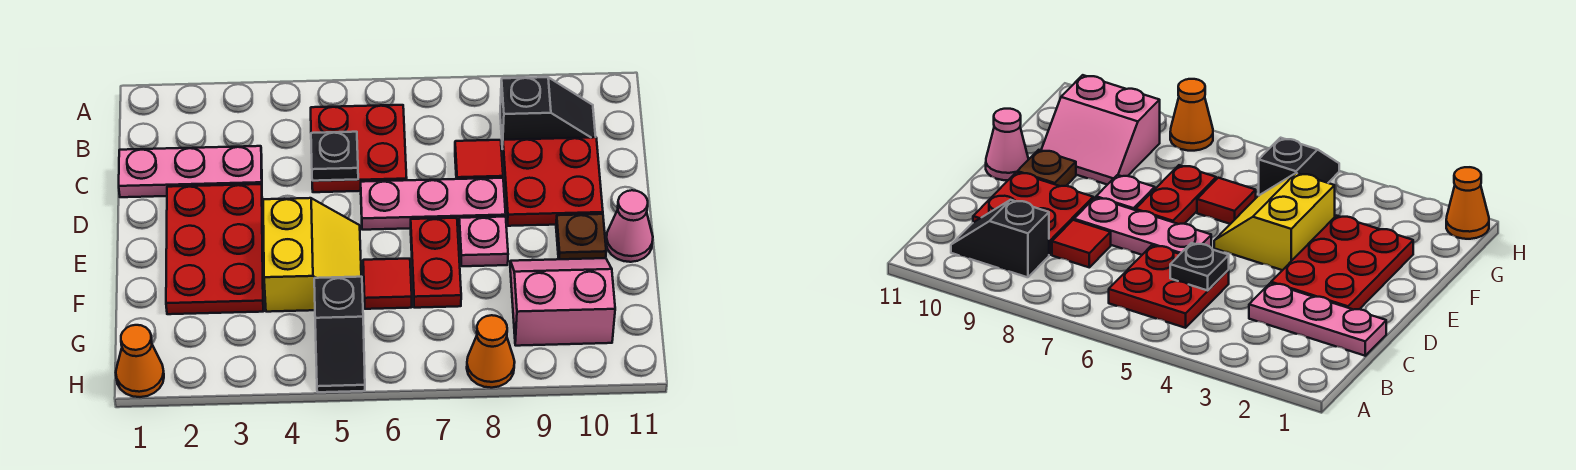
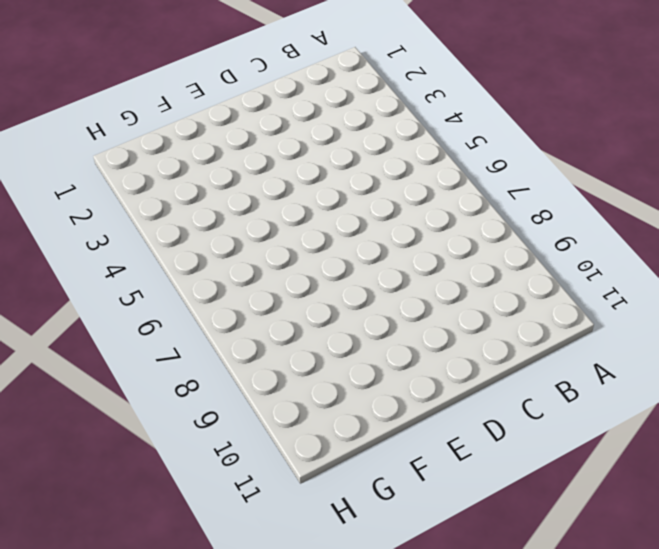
none -> red 2x2 plate [311,105,407,192]
none -> black 1x2 slope [500,77,596,148]
none -> pink 1x3 plate [119,146,262,197]

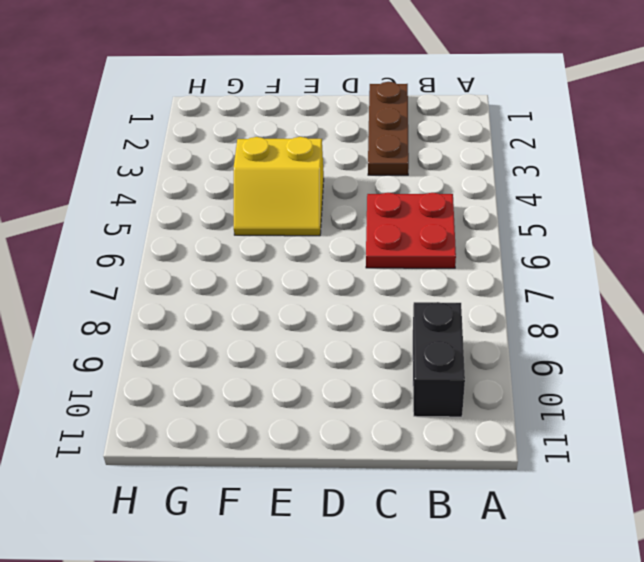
black 1x2 brick [413,302,465,417] -> black 1x2 slope [500,77,596,148]
brown 1x3 plate [368,82,409,175] -> pink 1x3 plate [119,146,262,197]
none -> red 1x1 tile [455,140,503,179]
none -> red 2x2 plate [502,137,603,226]
none -> red 2x3 plate [166,184,264,314]

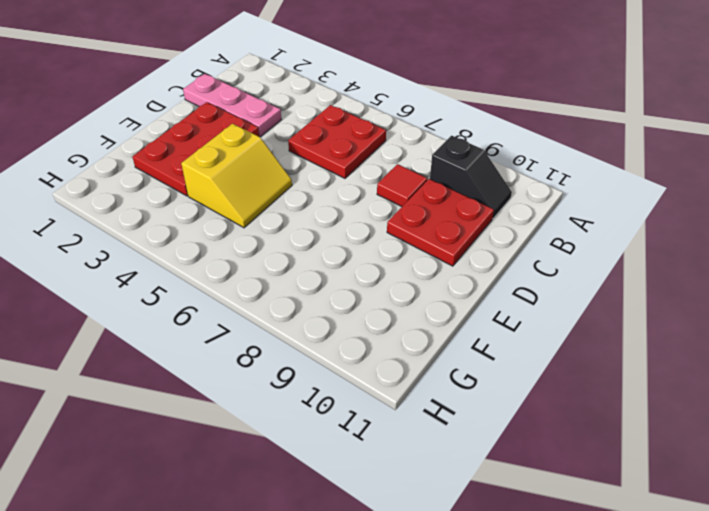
none -> pink 1x3 plate [361,178,506,230]
none -> red 1x2 plate [411,218,461,308]
none -> pink 1x1 plate [459,217,508,266]

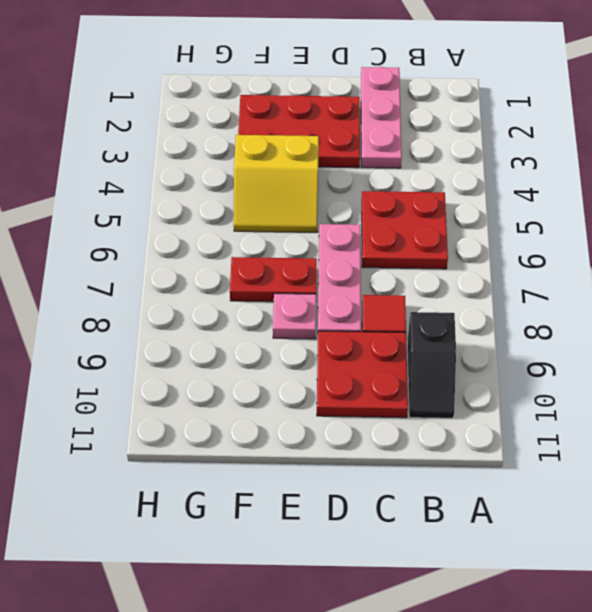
none -> brown 1x1 plate [556,214,606,259]
none -> pink 1x1 cone [606,190,653,262]
none -> red 1x1 tile [363,259,412,309]

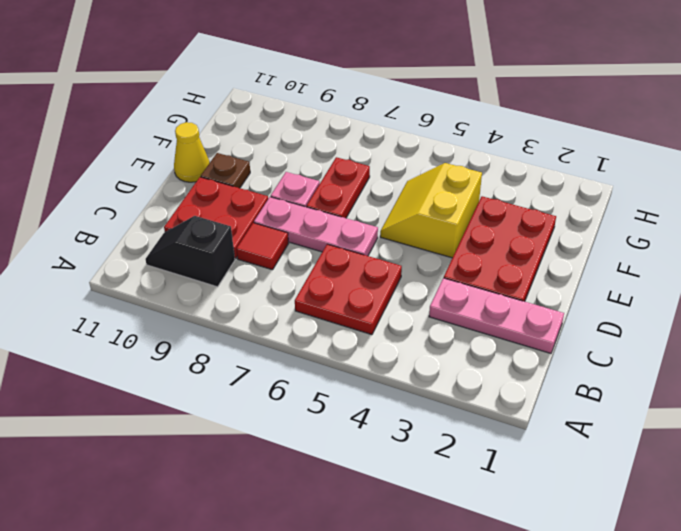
yellow 1x1 cone [174,122,210,182] -> pink 1x1 cone [606,190,653,262]
none -> red 1x1 tile [363,259,412,309]
none -> pink 2x2 slope [510,258,615,346]
none -> black 1x2 slope [314,277,365,392]

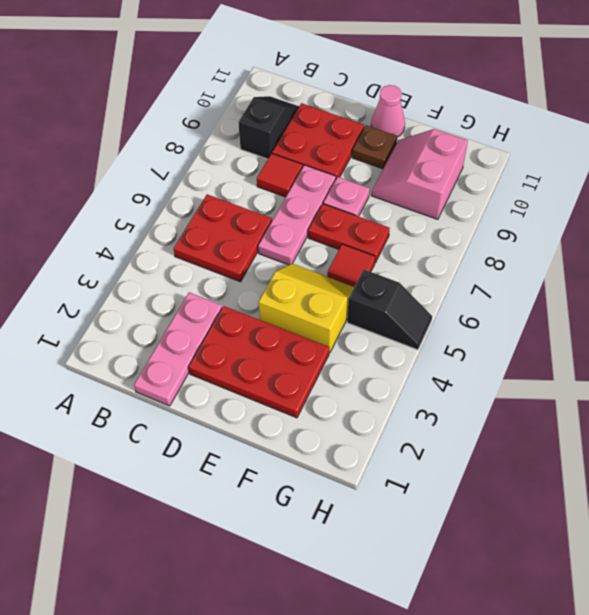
none -> orange 1x1 cone [116,325,164,397]
none -> orange 1x1 cone [467,315,515,388]
none -> black 1x1 plate [311,132,358,181]

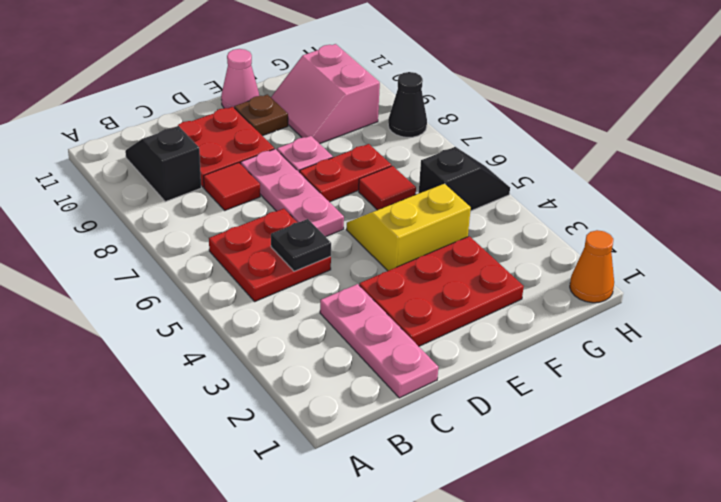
black 1x1 cone [388,72,427,137] -> orange 1x1 cone [467,315,515,388]

